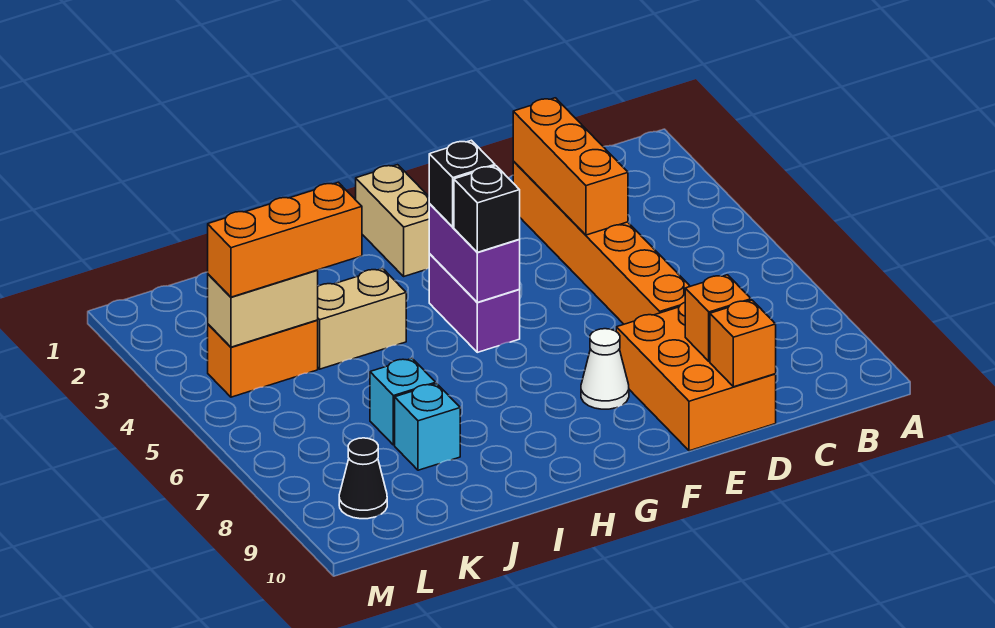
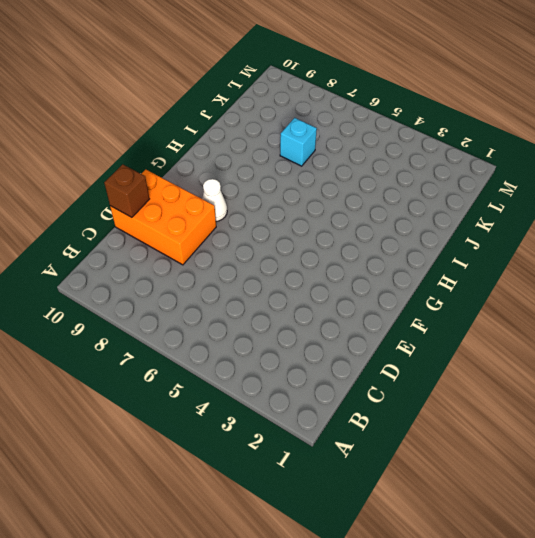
brown 1x1 brick [104,164,149,218] -> orange 1x1 brick [710,300,776,387]
none -> orange 1x6 brick [513,161,690,324]
none -> tan 1x2 brick [356,165,430,276]
none -> purple 1x2 brick [429,254,520,352]

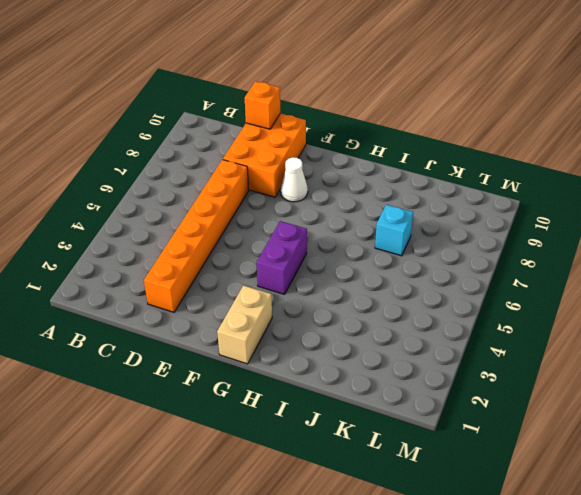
none -> tan 1x2 brick [317,269,406,369]
none -> cyan 1x1 brick [395,384,460,470]
none -> orange 1x2 brick [208,320,318,397]

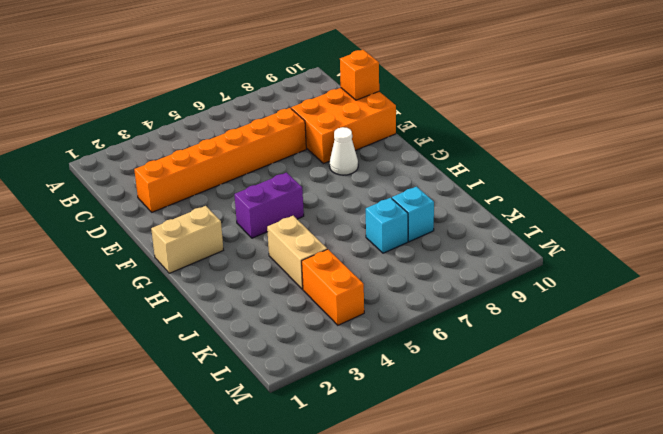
none -> black 1x1 cone [339,438,387,519]
none -> orange 1x3 brick [513,98,628,235]
none -> orange 1x1 brick [685,275,751,361]

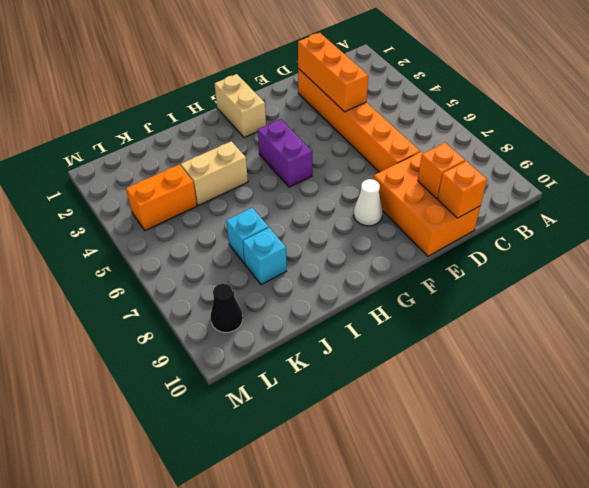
none -> purple 1x2 brick [429,204,520,302]
none -> tan 1x2 brick [208,270,318,347]
none -> black 1x1 brick [429,140,495,227]

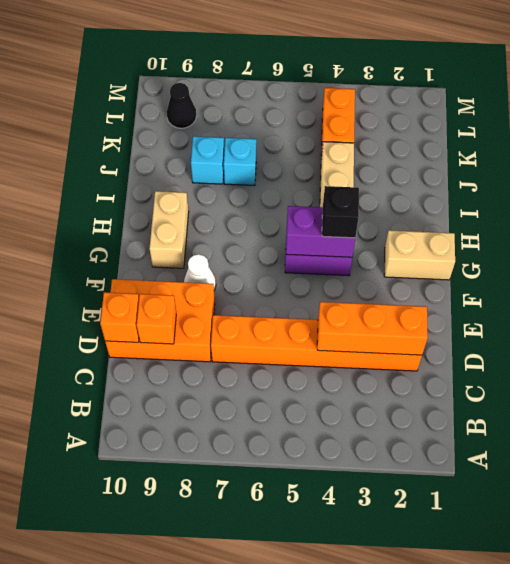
tan 1x2 brick [150,191,189,268] -> tan 1x2 brick moved to [208,270,318,347]
none -> black 1x1 brick [454,166,520,252]
none -> orange 1x3 brick [208,182,362,297]

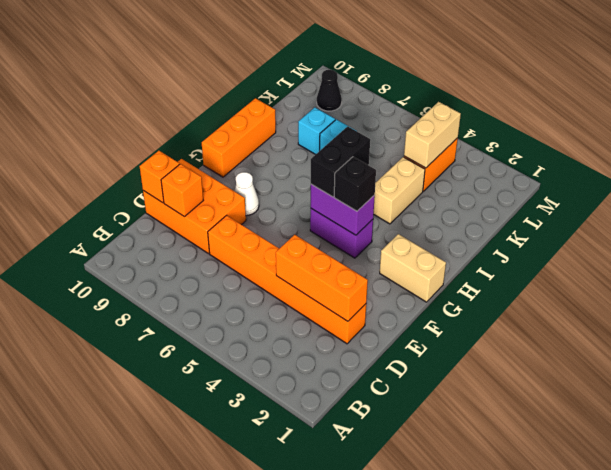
black 1x2 brick [311,126,370,197] -> black 1x1 brick [454,166,520,252]
orange 1x3 brick [202,98,276,177] -> orange 1x3 brick moved to [208,182,362,297]

